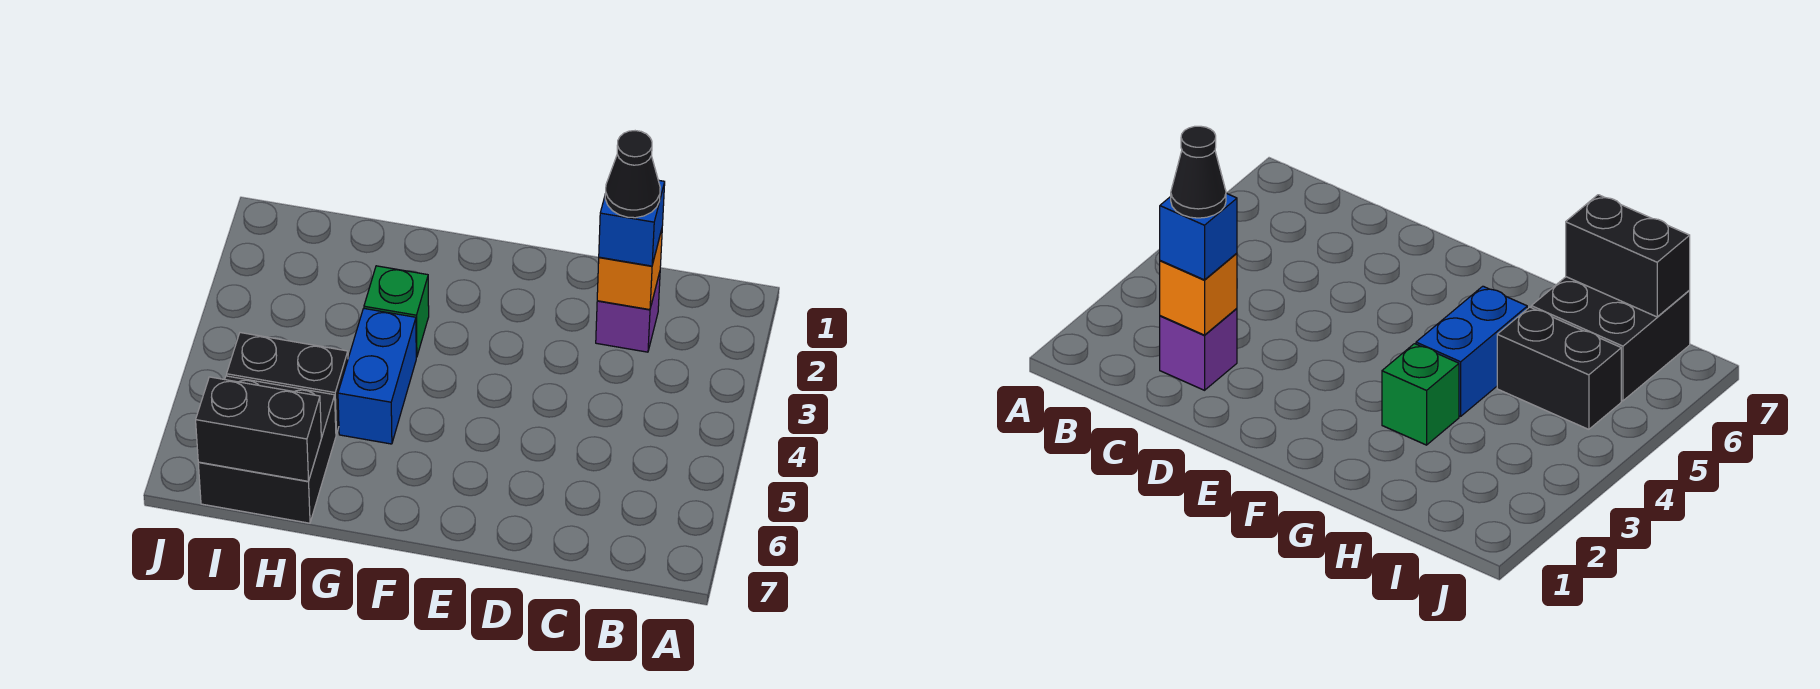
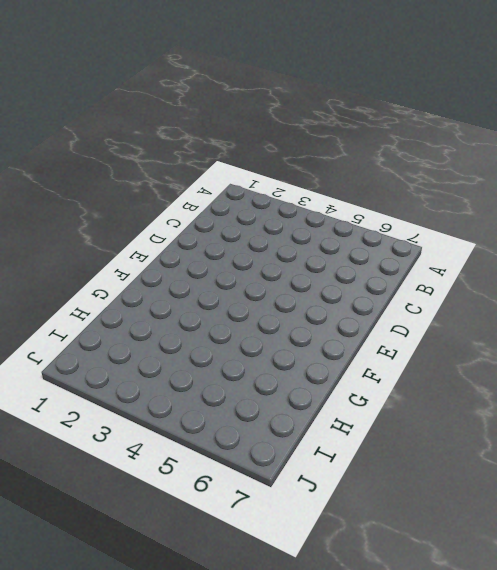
none -> purple 1x1 brick [596,272,660,352]
none -> green 1x1 brick [364,266,429,357]

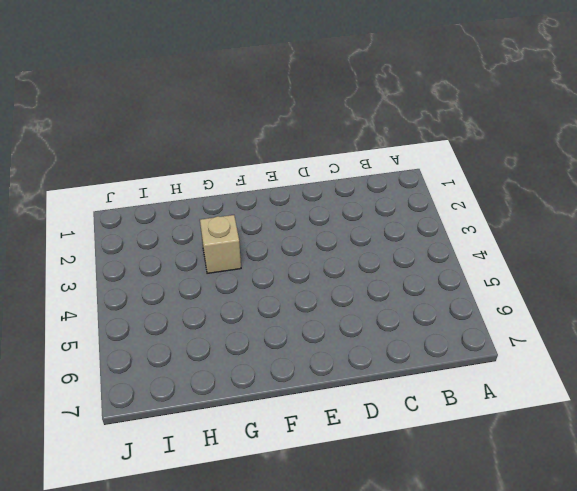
tan 1x1 brick [200,215,241,273] -> green 1x1 brick [364,266,429,357]
none -> purple 1x1 brick [596,272,660,352]
none -> blue 1x2 brick [338,309,416,444]

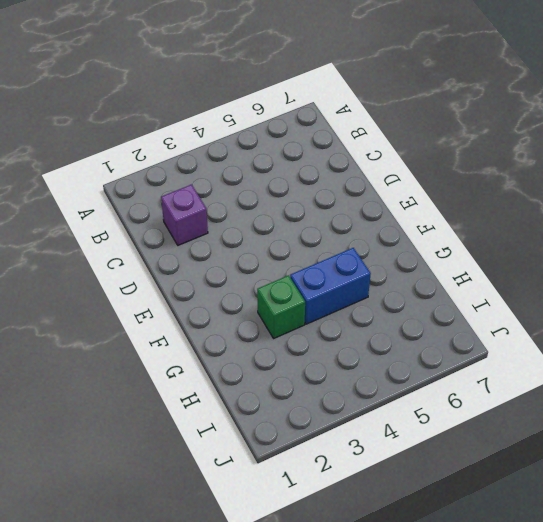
none -> black 1x2 brick [227,333,348,434]
none -> black 2x2 brick [198,376,336,523]

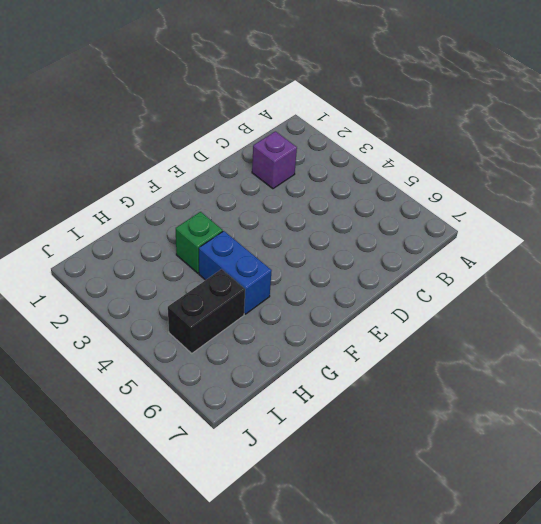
none -> black 2x2 brick [198,376,336,523]
none -> orange 1x1 brick [597,230,662,310]

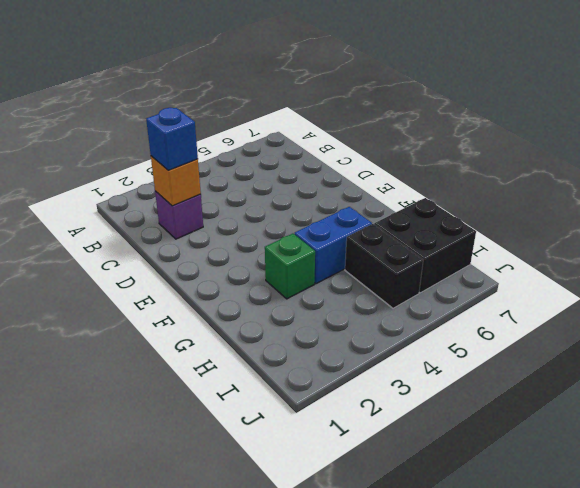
none -> black 1x2 brick [196,377,321,481]
none -> black 1x1 cone [605,131,660,218]

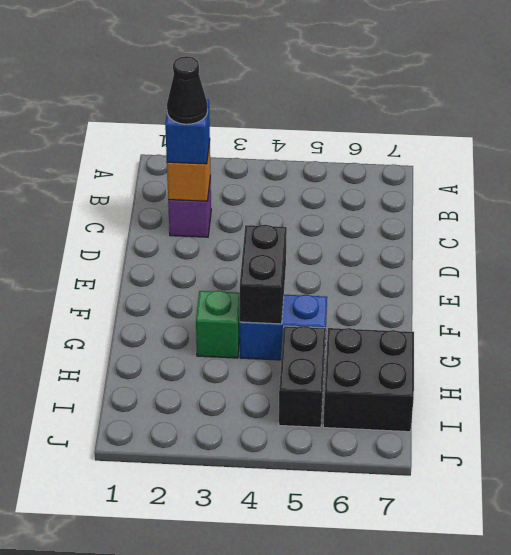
black 1x2 brick [240,225,287,324] -> black 1x2 brick moved to [196,377,321,481]

